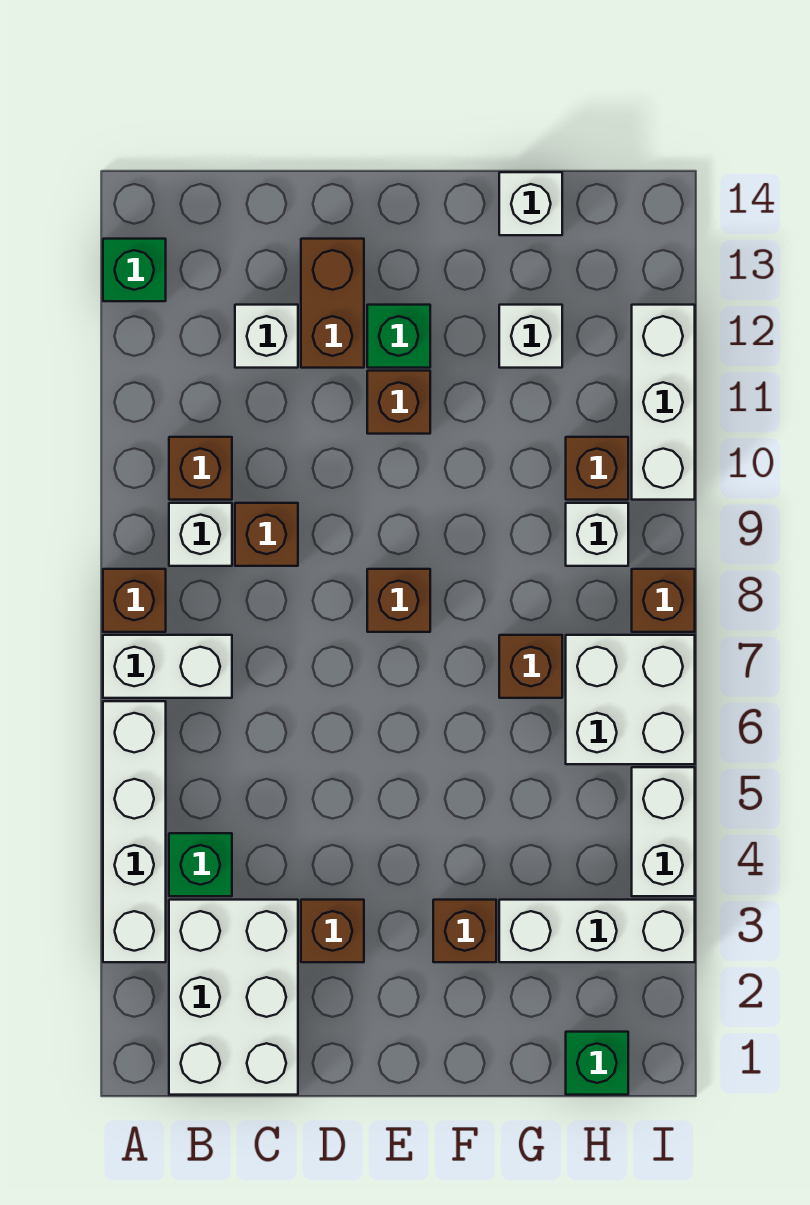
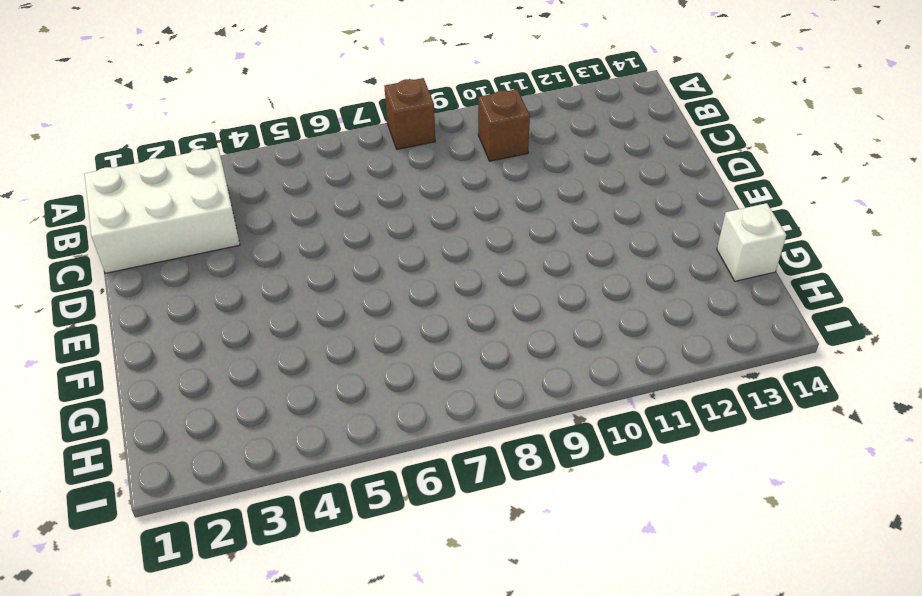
none -> white 1x4 brick [103,701,166,962]
none -> white 1x2 brick [103,635,232,698]
none -> green 1x1 brick [103,239,166,301]

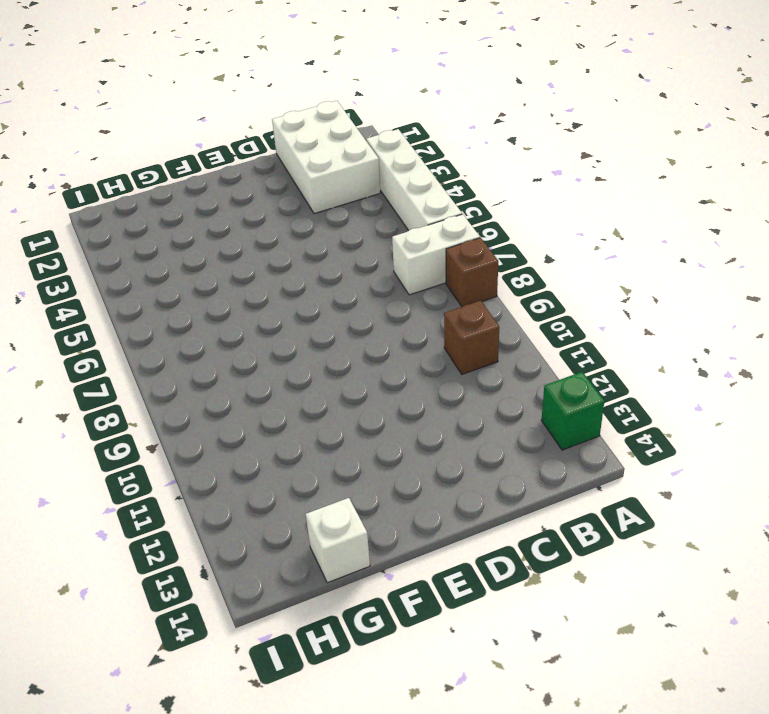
none -> green 1x1 brick [169,833,232,896]
none -> white 1x1 brick [169,503,232,566]
none -> brown 1x1 brick [235,503,298,566]

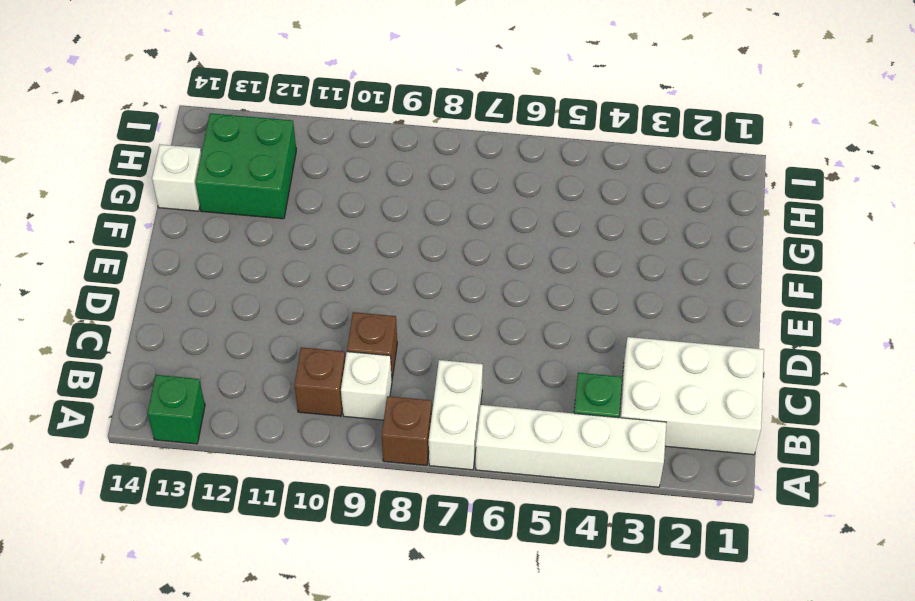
green 2x2 brick [196,113,296,219] -> white 1x1 brick [499,305,562,368]
none -> white 1x1 brick [235,305,298,368]
none -> brown 1x1 brick [301,900,364,962]
none -> brown 1x2 brick [301,239,364,368]

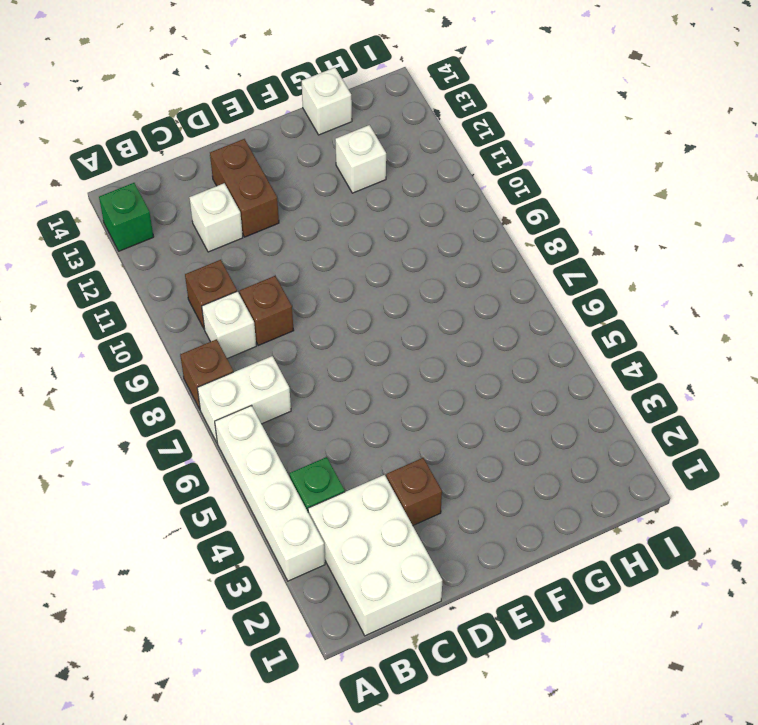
none -> brown 1x1 brick [367,569,430,632]
none -> brown 1x1 brick [367,371,430,434]
none -> green 1x1 brick [367,305,430,368]

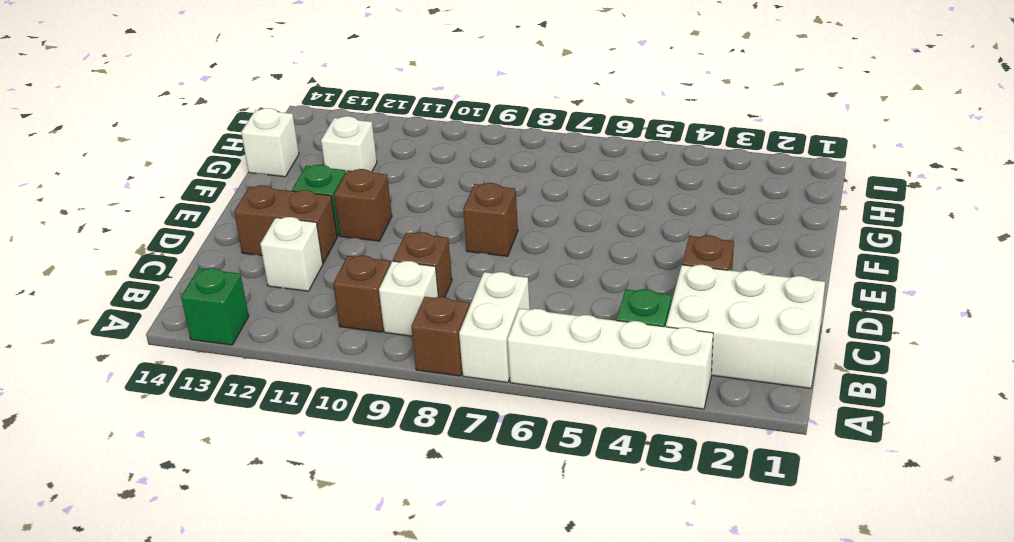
none -> brown 1x1 brick [433,900,496,962]
none -> white 1x3 brick [499,900,695,962]
none -> brown 1x1 brick [499,635,562,698]

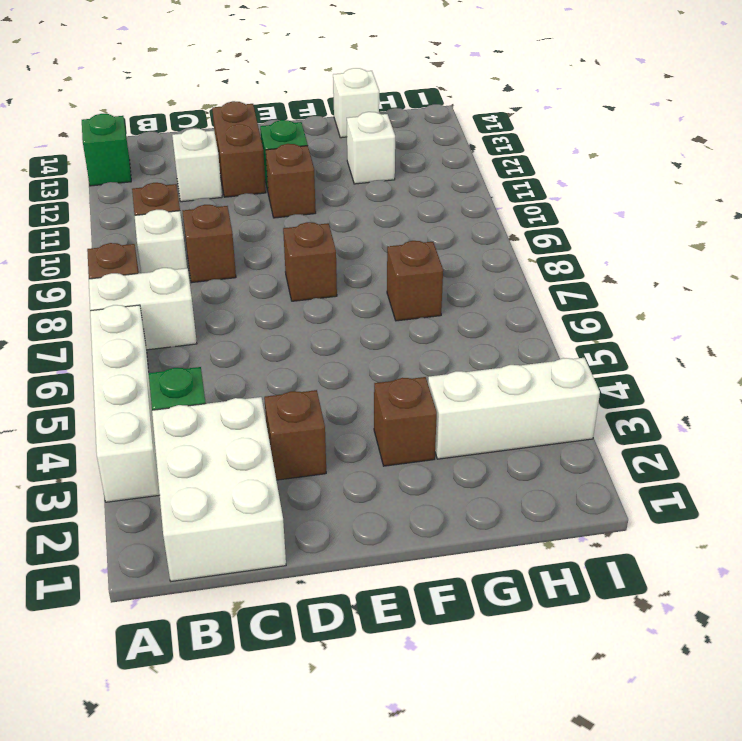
none -> green 1x1 brick [566,1032,628,1095]
none -> white 2x2 brick [566,635,695,764]
none -> white 1x1 brick [566,503,628,566]

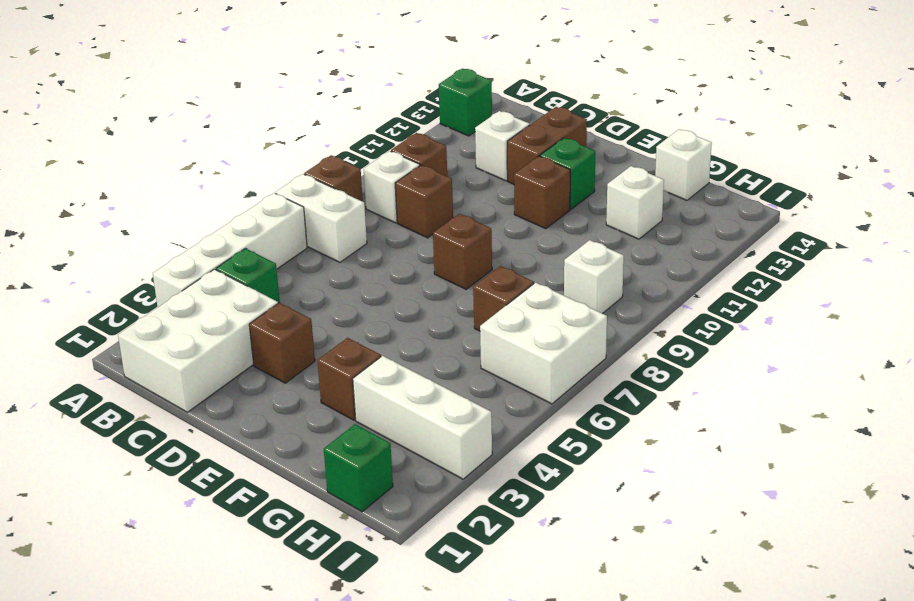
none -> brown 1x1 brick [566,437,628,500]
none -> white 1x2 brick [632,767,695,896]
none -> brown 1x1 brick [632,569,695,632]

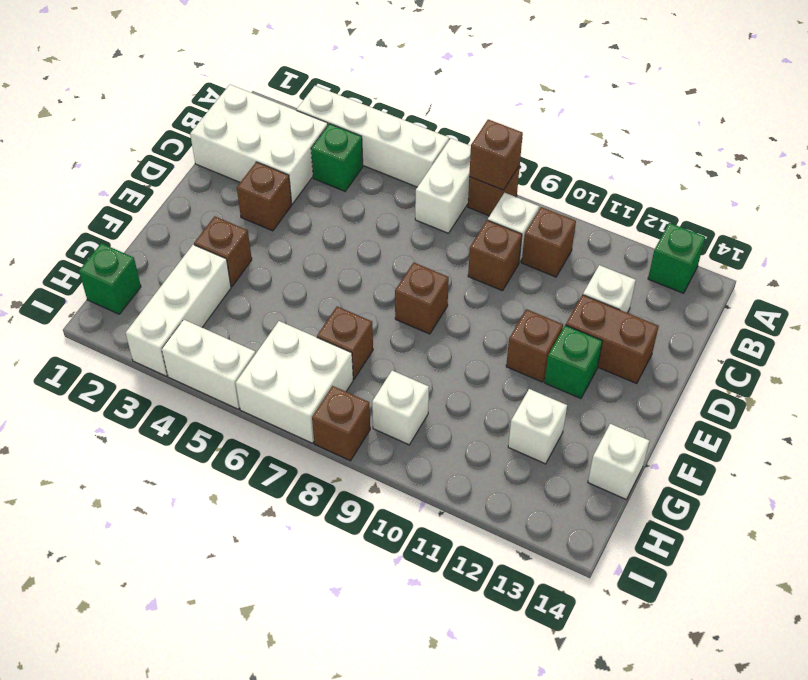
brown 1x1 brick [469,119,523,190] -> brown 1x1 brick moved to [566,437,628,500]
none -> white 1x3 brick [632,305,695,500]

